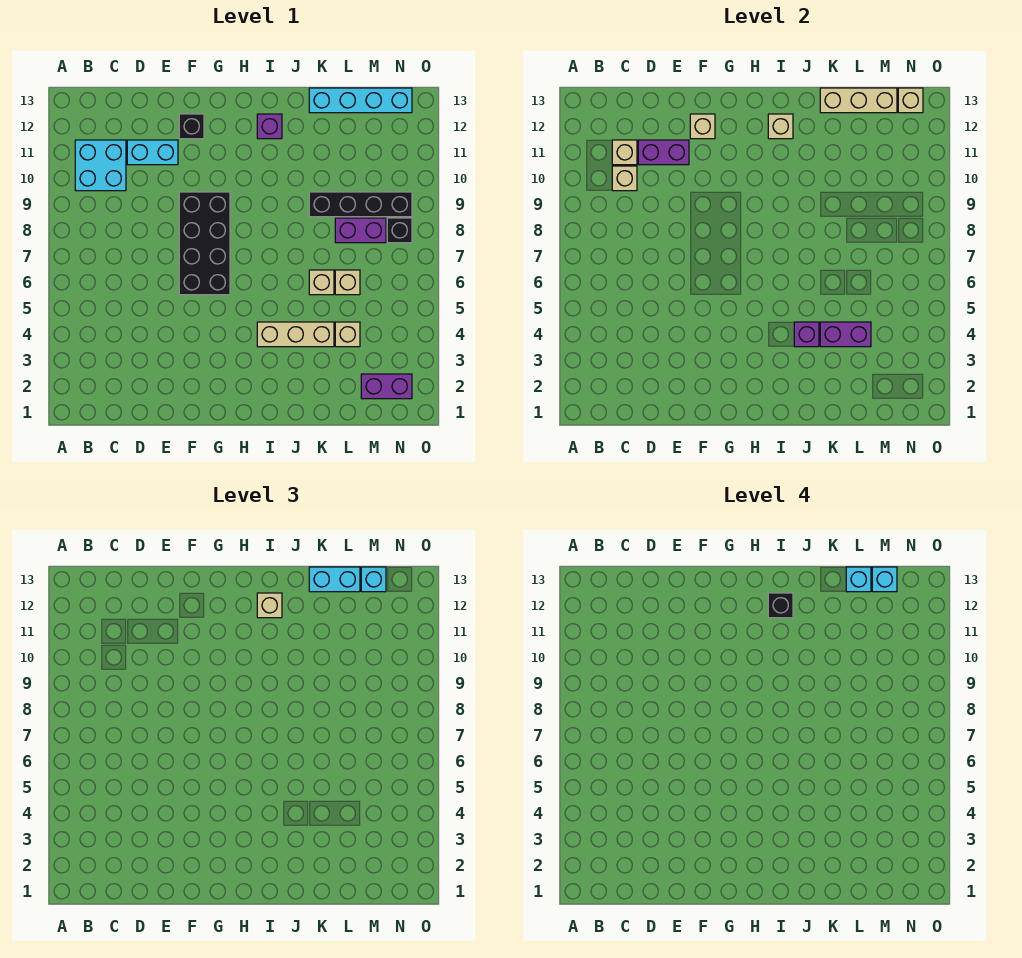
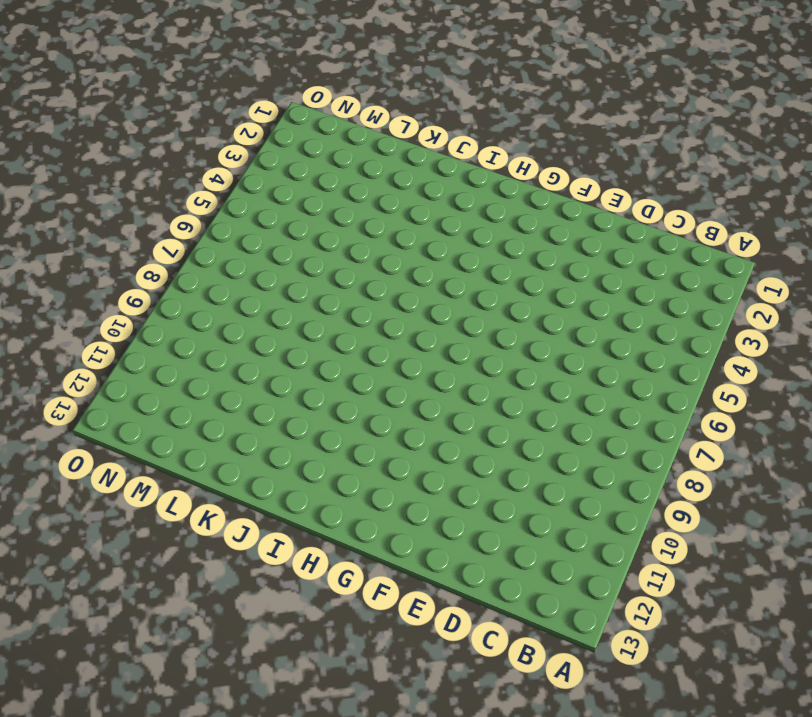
none -> cyan 2x2 brick [75,140,126,191]
none -> cyan 1x2 brick [127,140,178,165]
none -> black 2x4 brick [179,192,230,295]

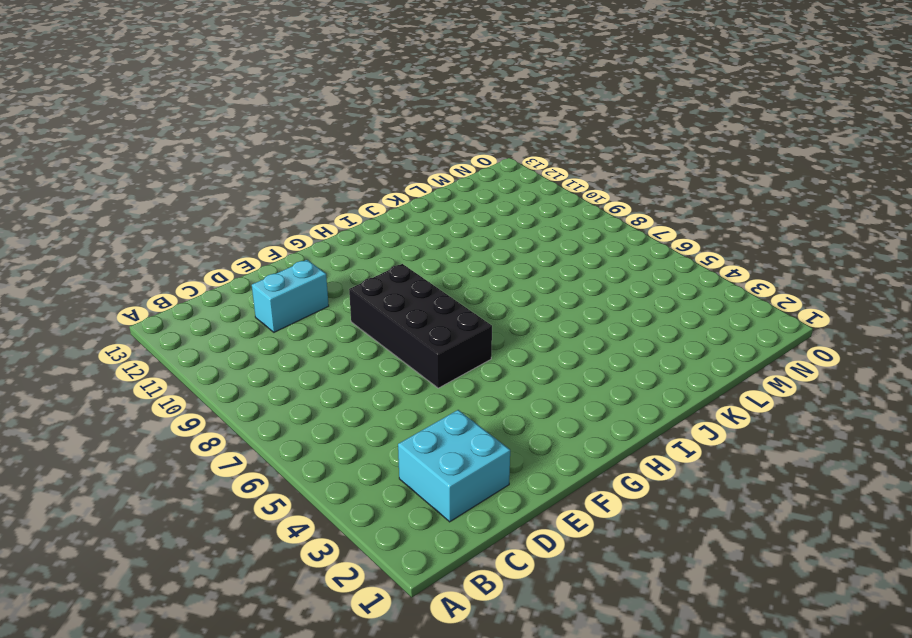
cyan 2x2 brick [398,410,510,522] -> cyan 2x2 brick moved to [75,140,126,191]
none -> black 1x1 brick [179,114,204,139]
none -> tan 1x3 brick [257,322,334,347]
none -> purple 1x1 brick [257,114,282,139]

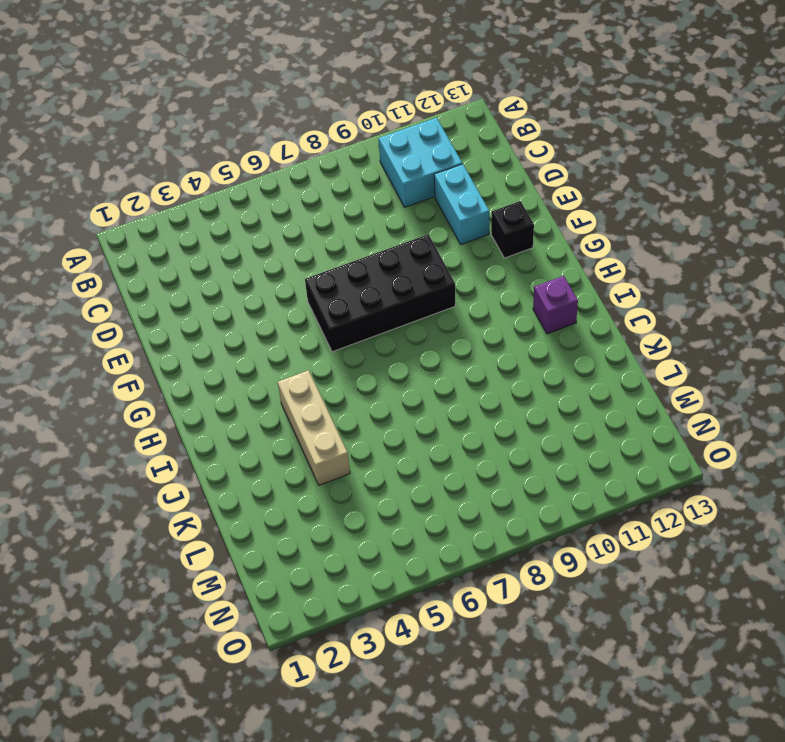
none -> tan 1x1 brick [309,270,334,295]
none -> black 1x4 brick [309,192,412,217]
none -> cyan 1x4 brick [309,88,412,113]

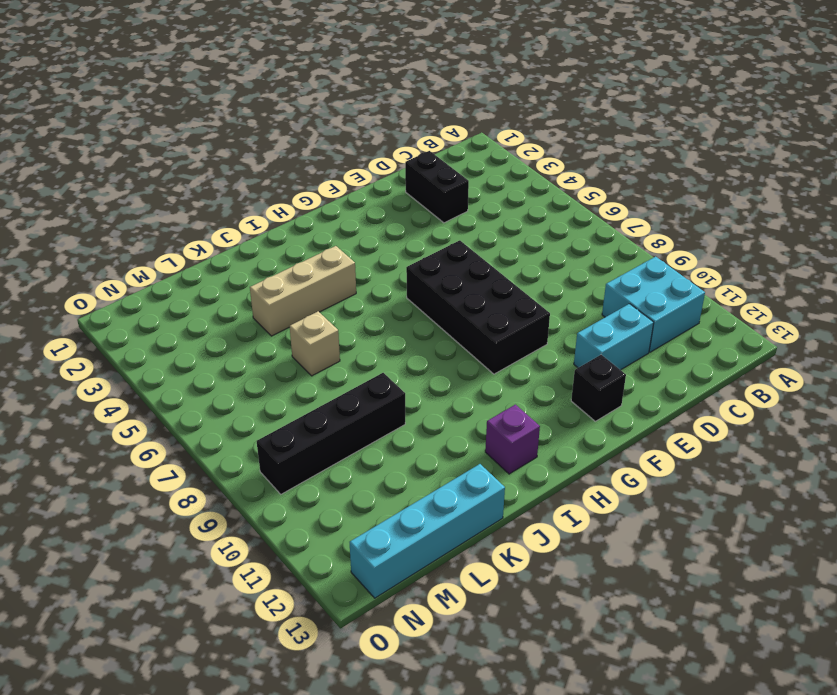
black 1x2 brick [405,151,469,223] -> none
none -> tan 1x1 brick [335,322,360,347]
none -> tan 1x1 brick [335,270,360,295]
none -> purple 1x2 brick [335,218,386,243]

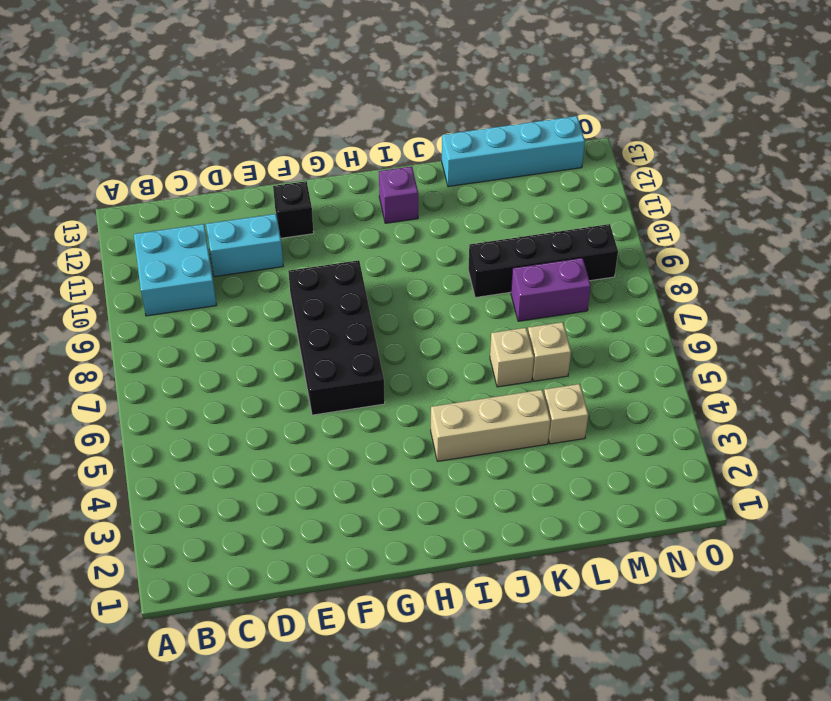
none -> purple 1x2 brick [361,374,412,399]
none -> black 1x1 brick [387,218,412,243]
none -> tan 1x1 brick [612,166,637,191]

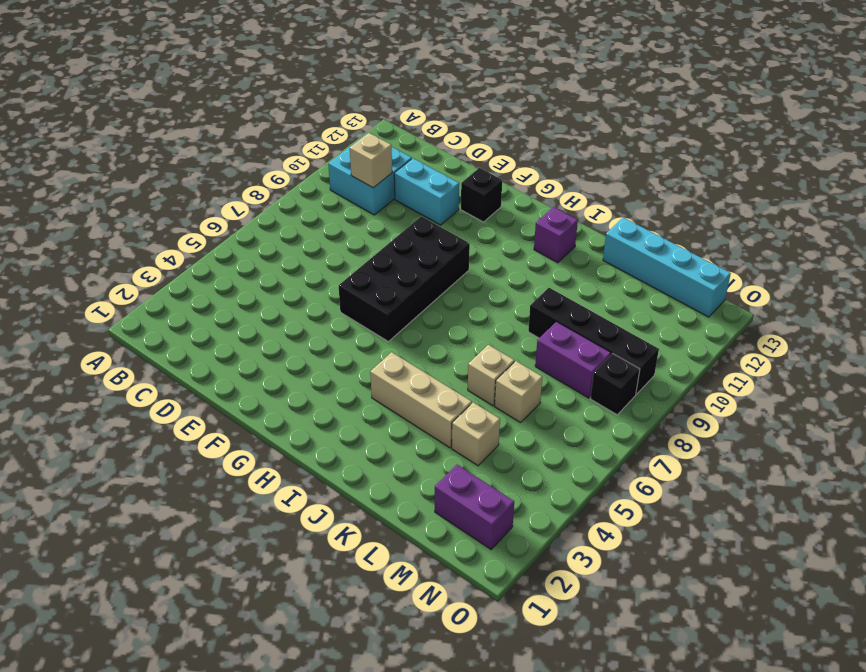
none -> tan 1x1 brick [612,140,637,165]
none -> purple 1x2 brick [638,140,689,165]
none -> tan 1x1 brick [690,114,715,139]

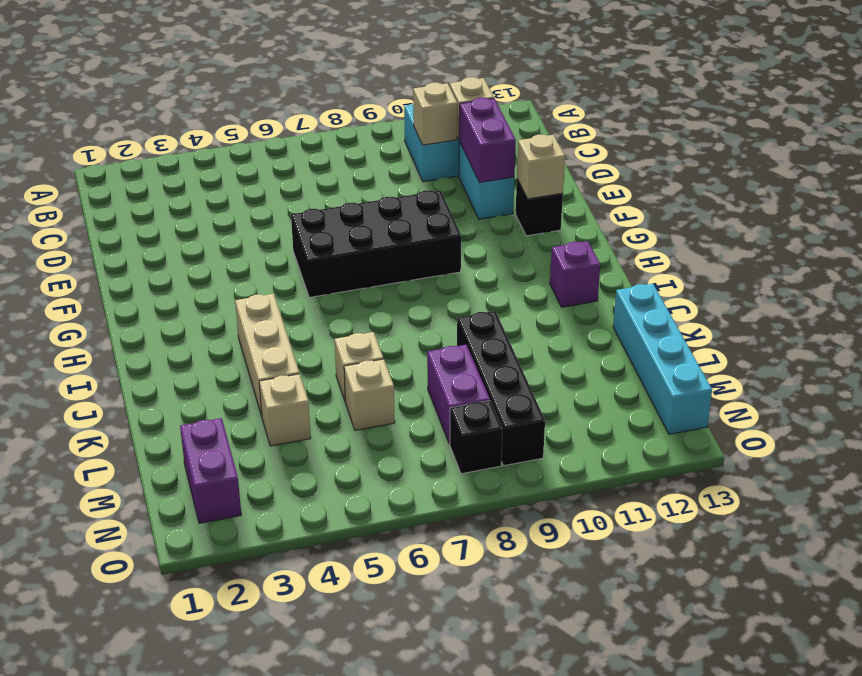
none -> tan 1x1 brick [768,114,793,139]
none -> purple 1x1 brick [794,322,819,347]
none -> purple 1x2 brick [820,322,871,347]

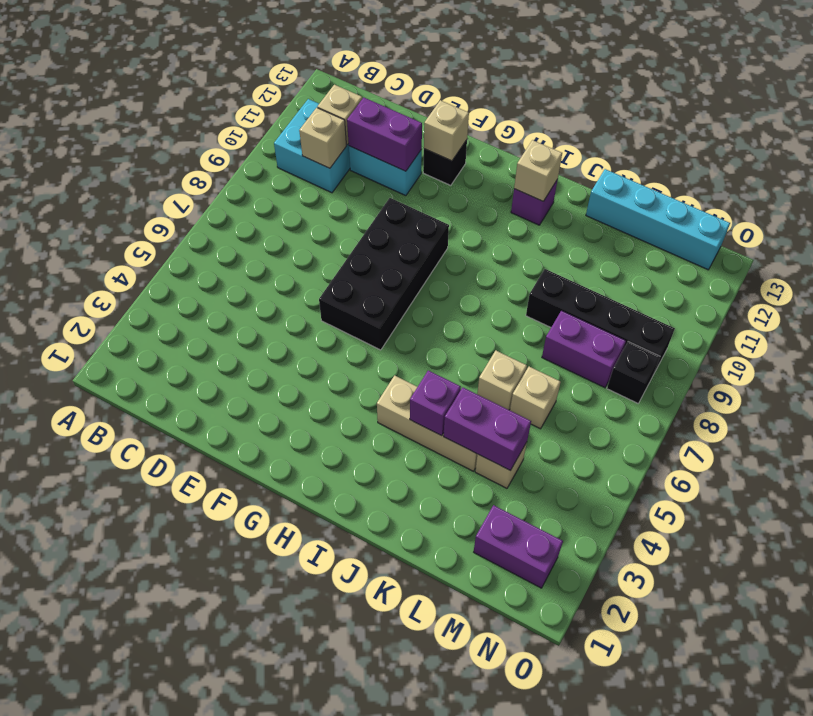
none -> tan 1x3 brick [820,88,897,113]
none -> tan 1x1 brick [898,88,923,113]
none -> tan 1x1 brick [257,593,282,618]

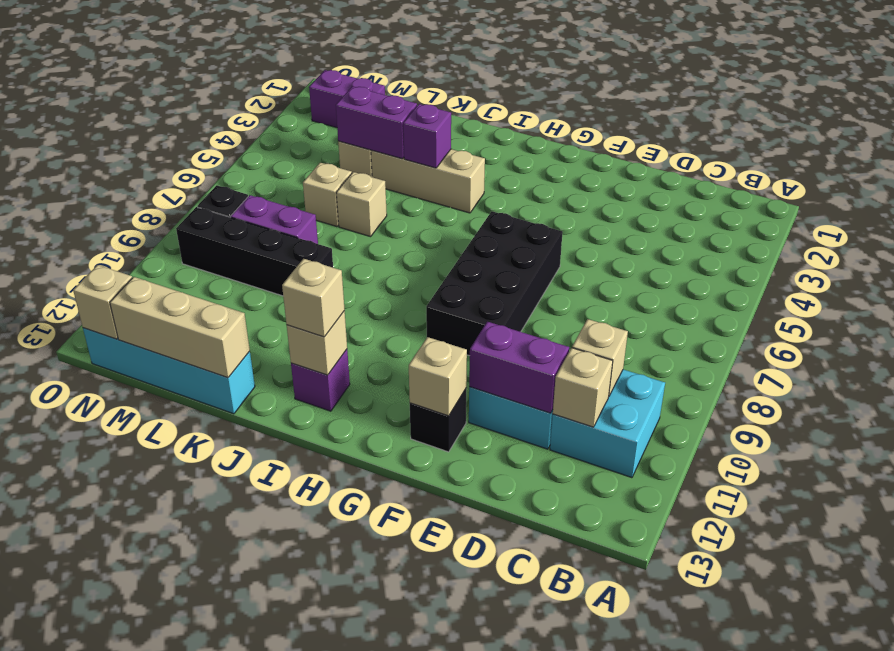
none -> cyan 1x2 brick [309,567,360,592]
none -> cyan 1x1 brick [361,567,386,592]
none -> black 1x1 brick [768,593,793,618]

